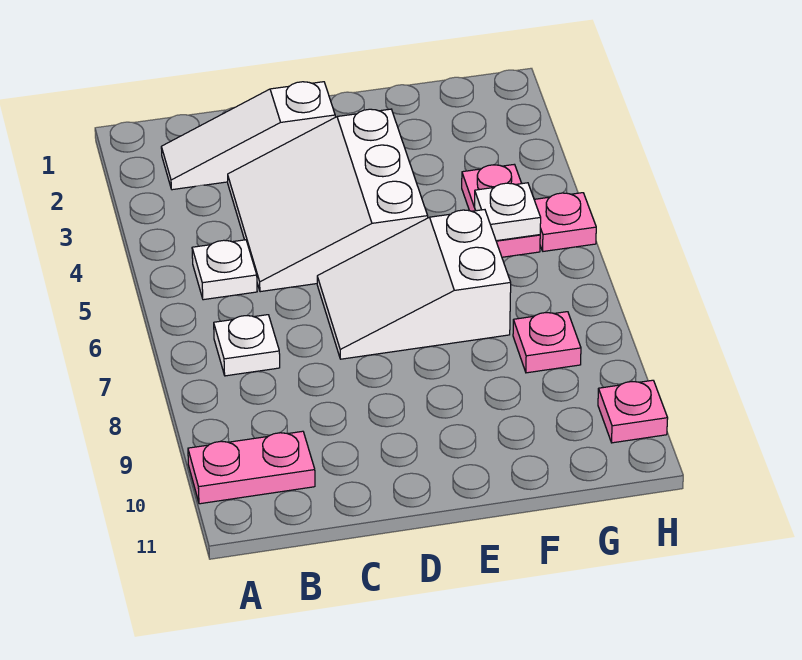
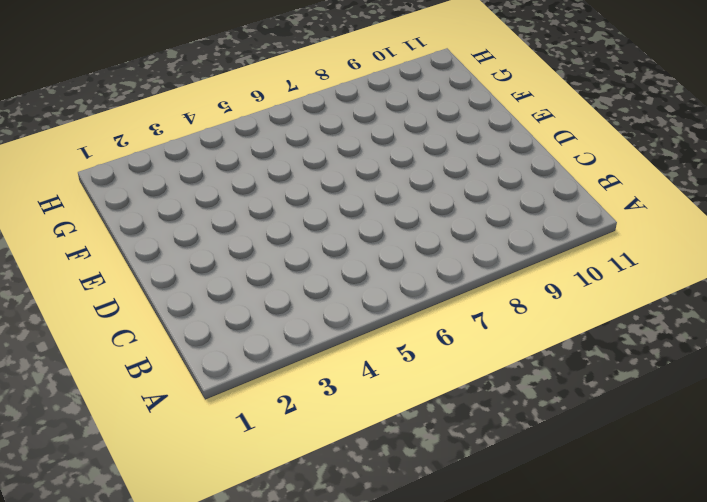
none -> pink 1x2 plate [188,431,315,504]
none -> white 1x3 slope [161,82,335,190]

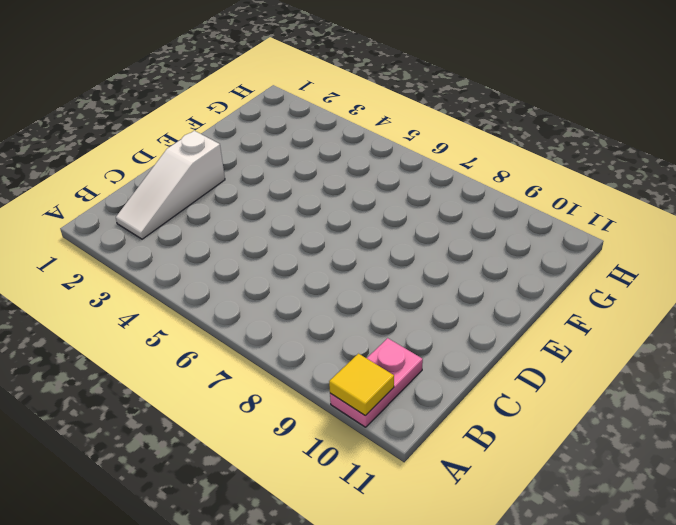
yellow 1x1 tile [329,354,394,416] -> none
none -> white 1x1 plate [192,240,257,300]
none -> white 1x1 plate [214,315,280,376]

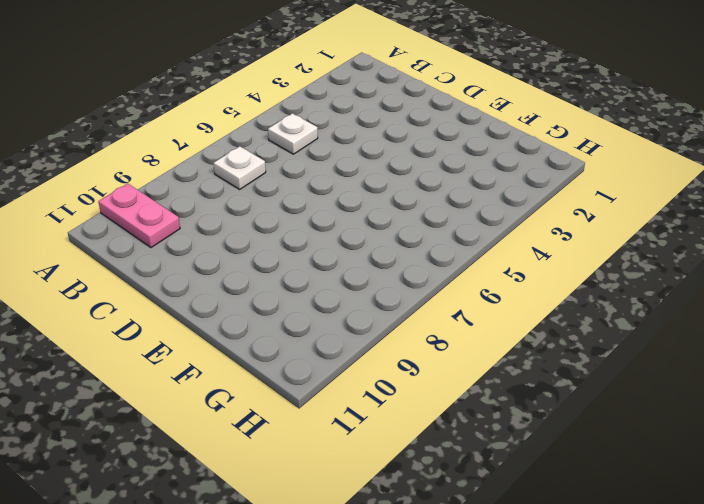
none -> white 1x3 slope [161,82,335,190]
none -> white 3x3 slope [228,109,428,292]

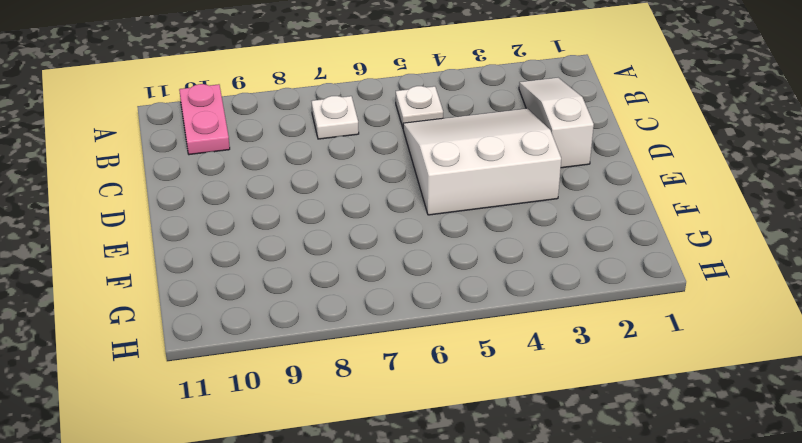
none -> white 2x3 slope [317,210,511,359]
none -> pink 1x2 plate [462,164,540,257]

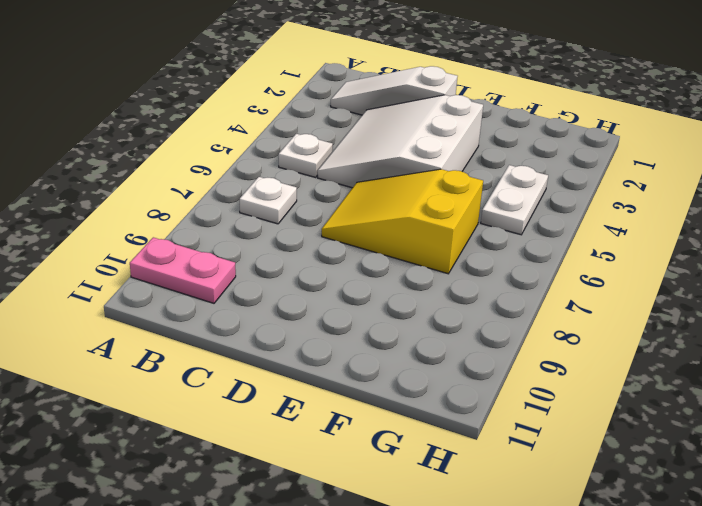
yellow 2x3 slope [322,169,483,274] -> white 2x3 slope [317,210,511,359]
white 1x2 plate [481,165,548,235] -> pink 1x2 plate [462,164,540,257]
none -> pink 1x1 plate [513,312,581,373]
none -> pink 1x1 plate [534,193,596,251]

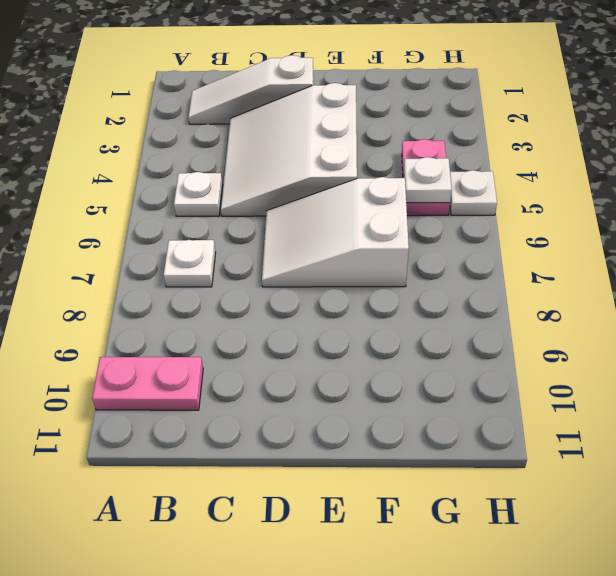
white 1x1 plate [450,170,497,215] -> pink 1x1 plate [534,193,596,251]
none -> pink 1x1 plate [513,312,581,373]
none -> pink 1x1 plate [598,380,668,443]

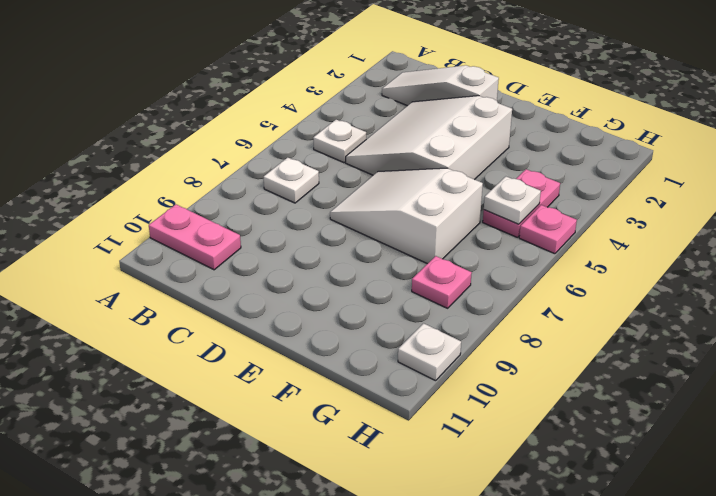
white 1x1 plate [398,323,461,381] -> pink 1x1 plate [598,380,668,443]

